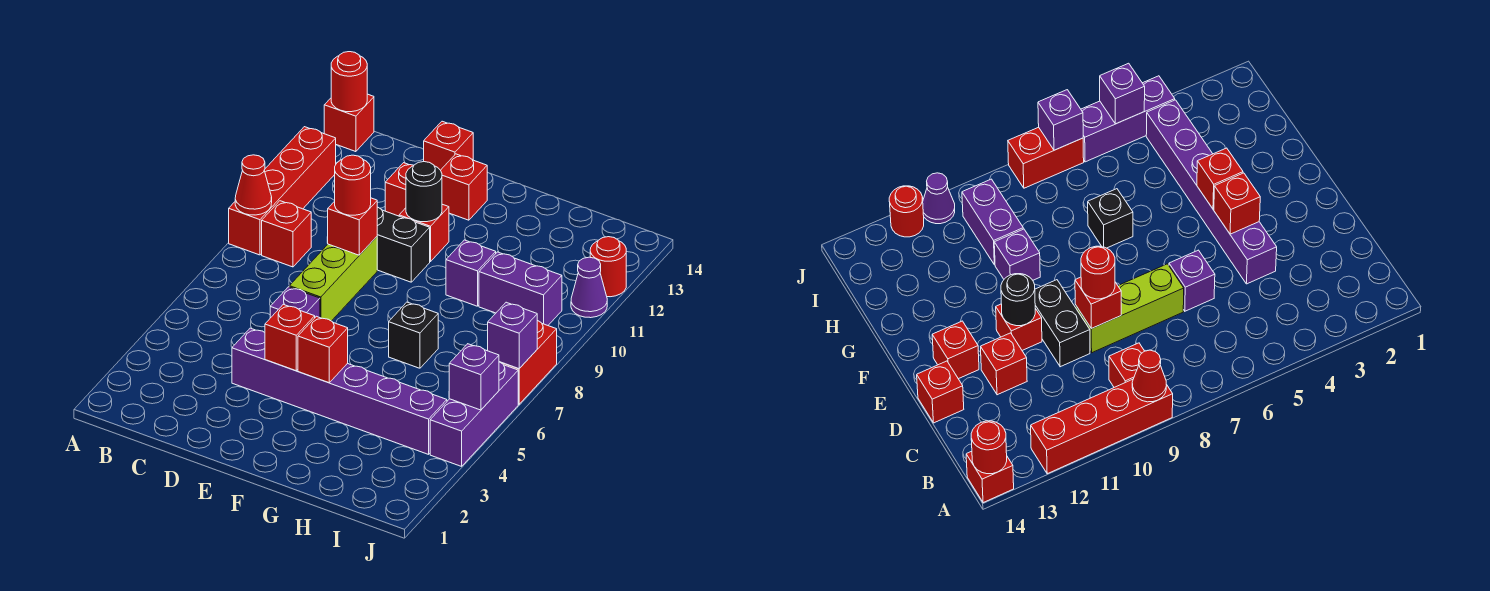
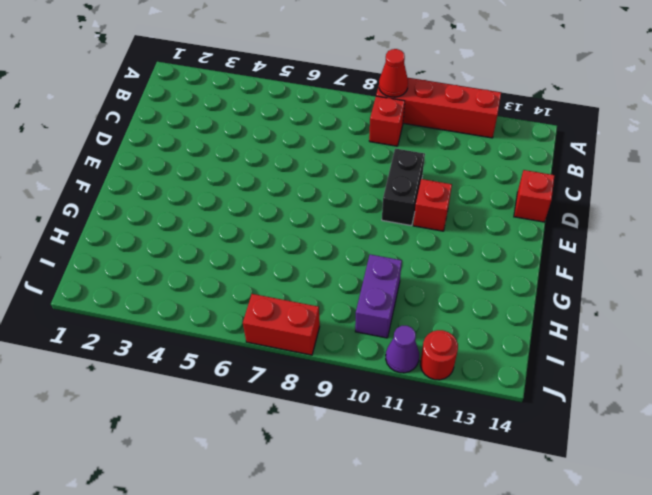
none -> red 1x1 brick [324,94,374,152]
none -> purple 1x6 brick [232,328,447,454]
none -> purple 1x1 brick [270,287,320,318]

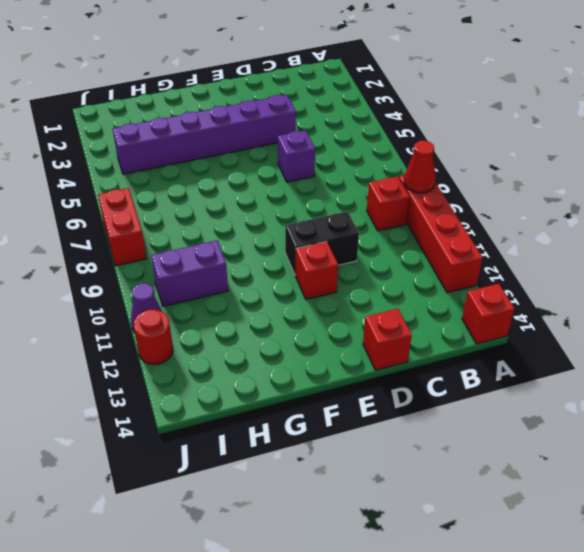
none -> lime 1x3 brick [289,237,377,321]
none -> red 1x1 brick [385,163,414,216]
none -> red 1x1 brick [441,154,487,220]

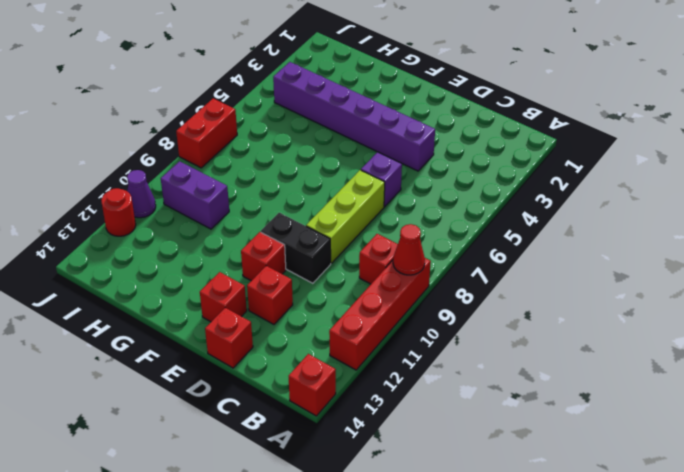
none -> black 1x1 brick [389,302,438,368]
none -> purple 1x1 brick [446,240,496,306]
none -> purple 1x3 brick [430,362,518,466]

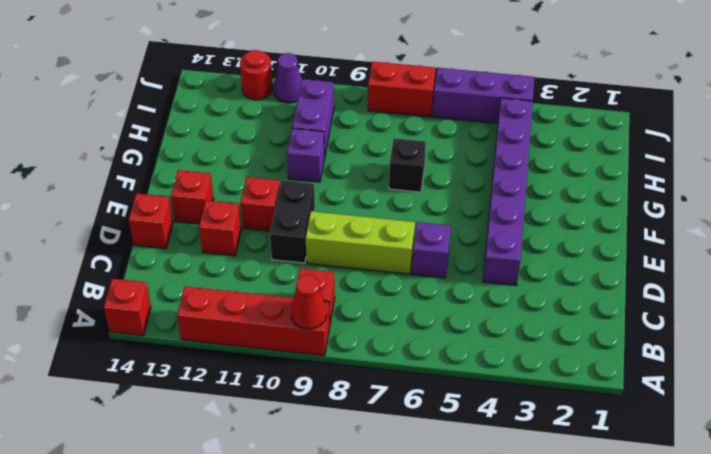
none -> red 1x1 round brick [331,52,367,112]
none -> red 1x1 brick [327,198,377,255]
none -> red 1x1 brick [265,304,315,371]

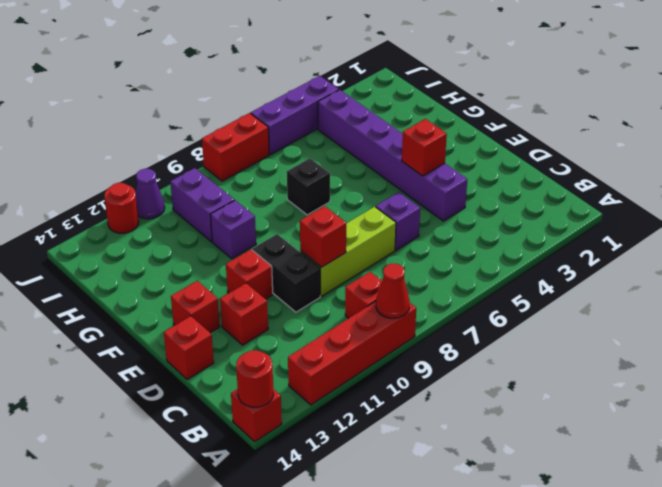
none -> black 1x1 round brick [406,162,442,222]
none -> red 1x1 brick [298,316,348,383]
none -> purple 1x1 brick [449,344,499,410]

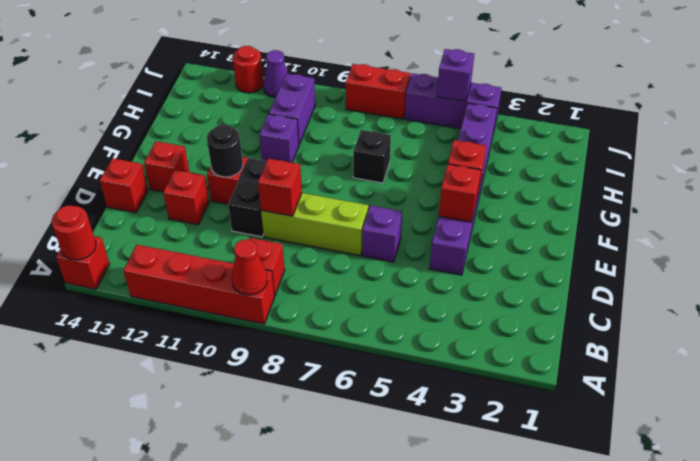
none -> purple 1x1 brick [488,302,537,369]
none -> red 1x1 round brick [335,155,371,215]

